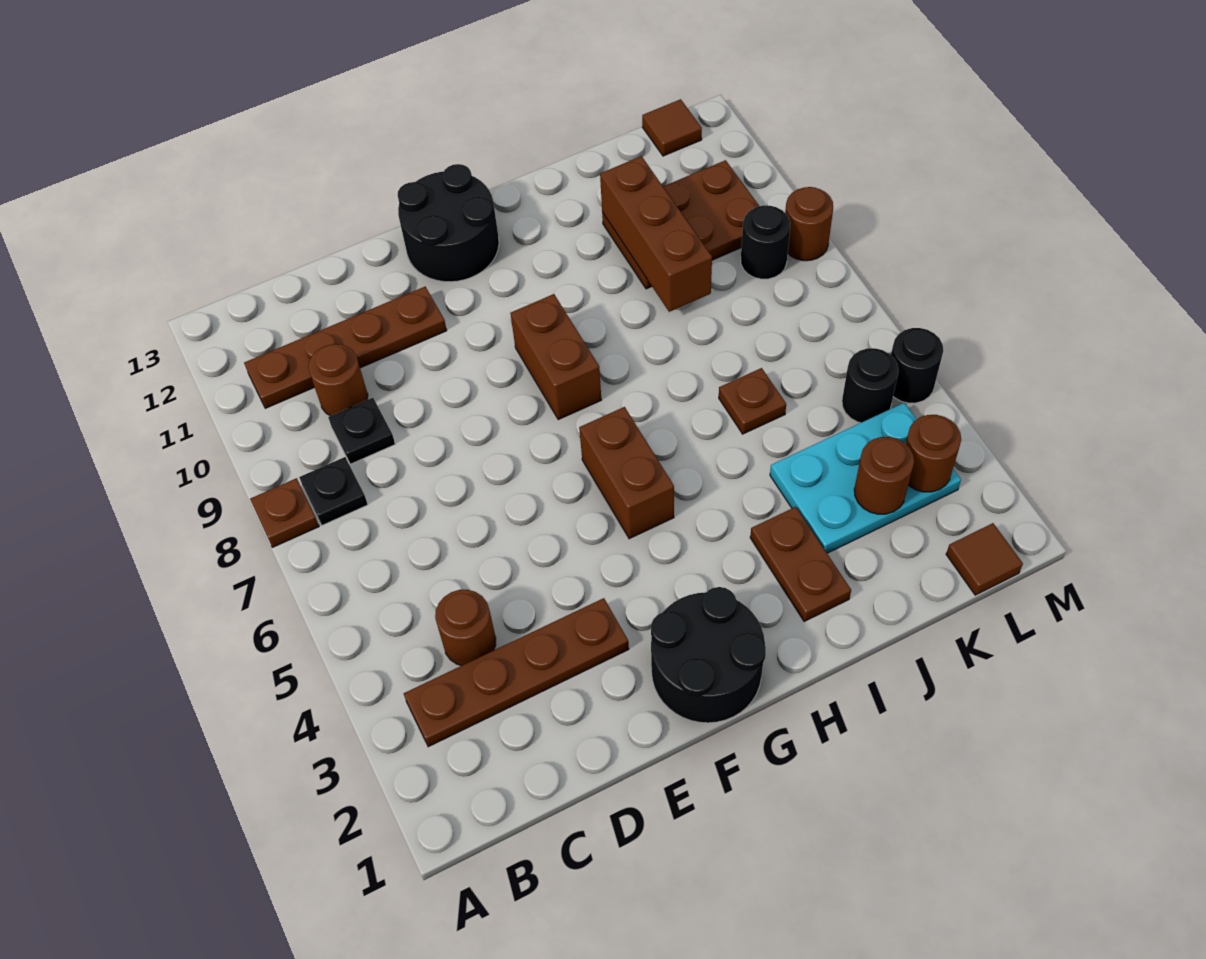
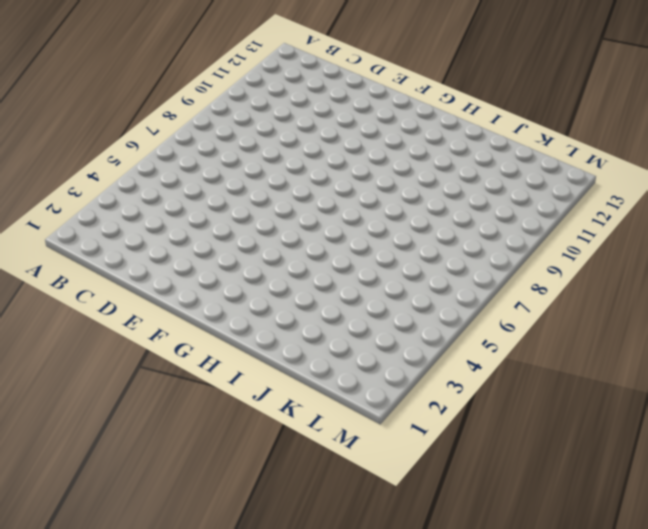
none -> brown 1x1 plate [250,478,319,547]
none -> brown 1x4 plate [404,598,629,747]
none -> black 1x1 plate [299,457,368,525]

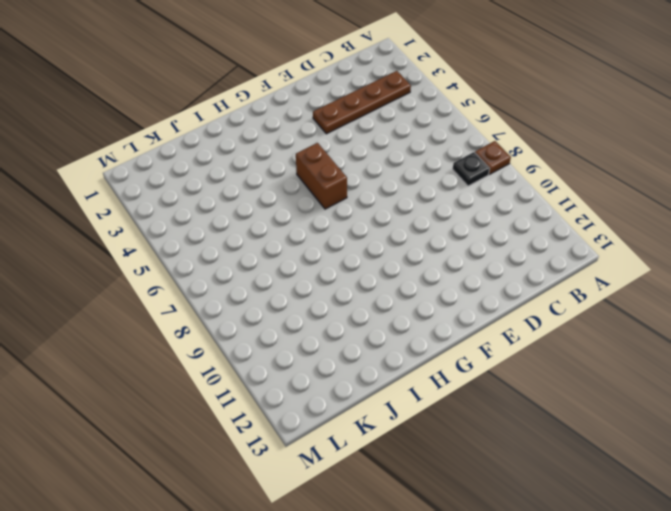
none -> brown 1x4 plate [244,287,447,408]
none -> brown 1x1 round brick [435,590,496,666]
none -> black 1x1 plate [328,398,395,464]

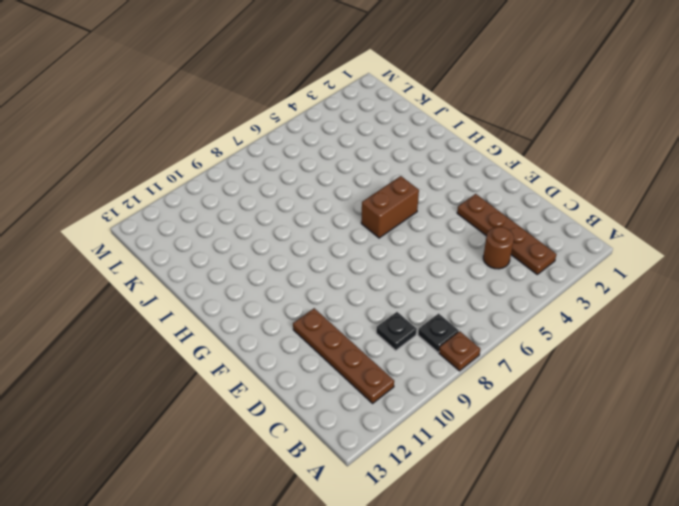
none -> brown 1x1 round brick [308,344,368,416]
none -> black 2x2 round brick [651,587,766,723]
none -> black 2x2 round brick [398,164,499,282]

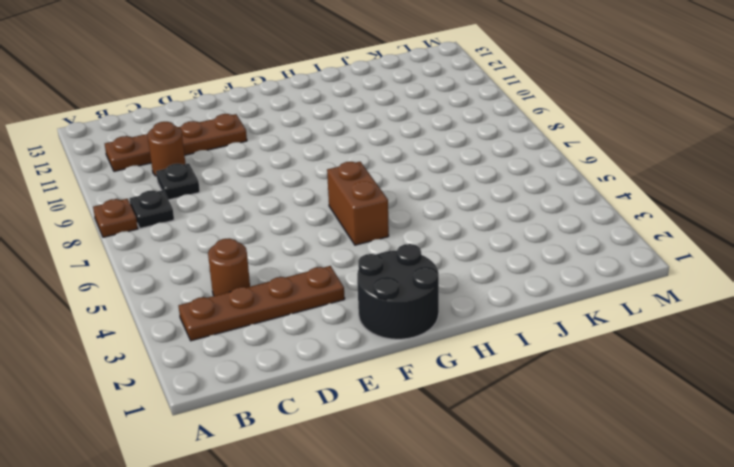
none -> black 2x2 round brick [398,164,499,282]
none -> brown 1x2 brick [510,294,601,420]
none -> brown 1x2 plate [750,507,851,622]

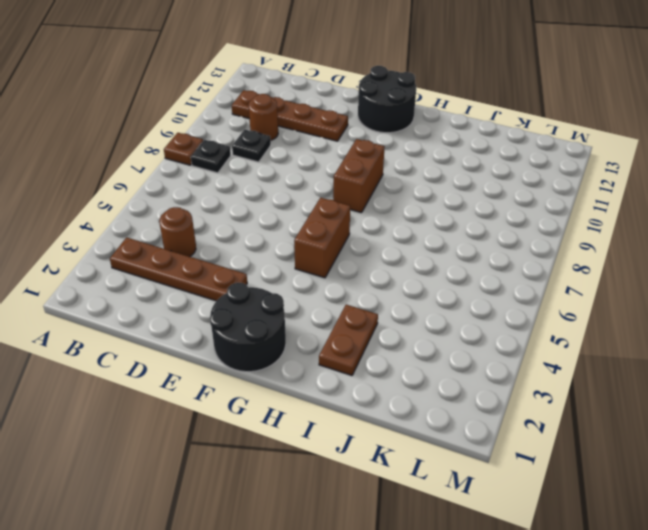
none -> cyan 2x3 plate [770,403,961,553]
none -> brown 1x1 plate [719,368,786,434]
none -> brown 2x3 plate [602,160,759,289]

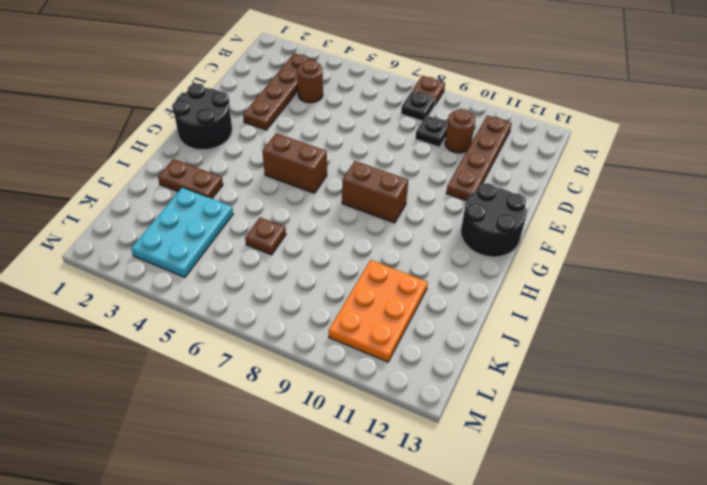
orange 2x3 plate [329,260,428,362] -> brown 2x3 plate [602,160,759,289]
none -> brown 1x1 tile [946,523,1023,595]
none -> black 1x1 round brick [842,348,899,423]
none -> black 1x1 round brick [741,205,790,279]

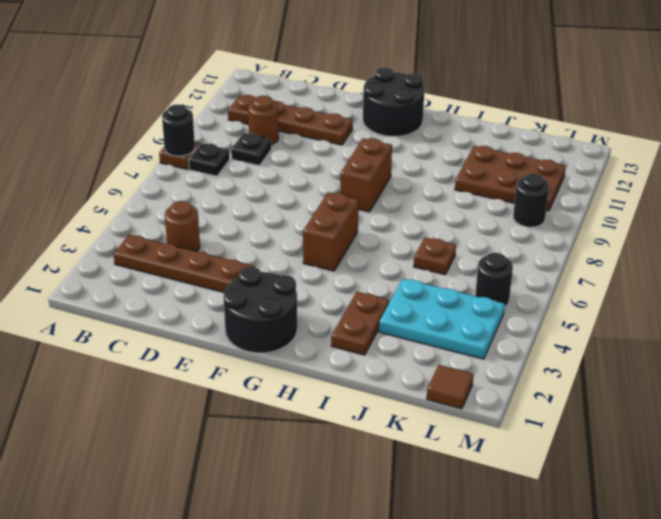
black 1x1 round brick [162,104,195,156] -> black 1x1 round brick moved to [891,328,943,403]
none -> brown 1x1 tile [642,99,702,156]
none -> brown 1x1 round brick [785,187,833,261]
none -> brown 1x3 brick [600,156,712,312]

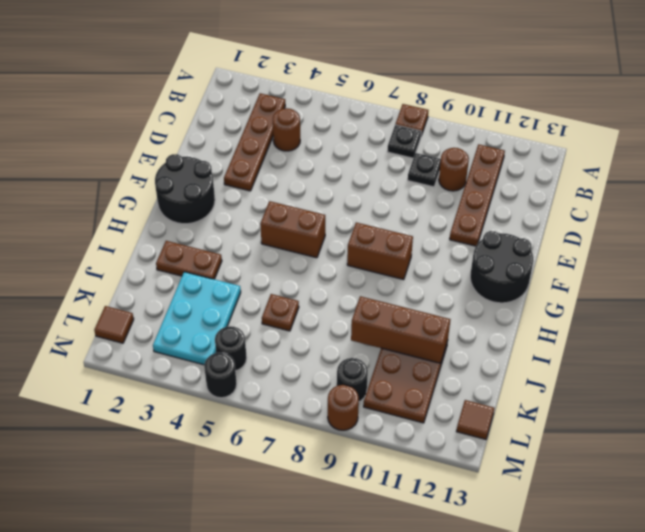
none -> brown 1x1 round brick [854,437,914,514]
none -> brown 1x1 round brick [906,415,961,492]

